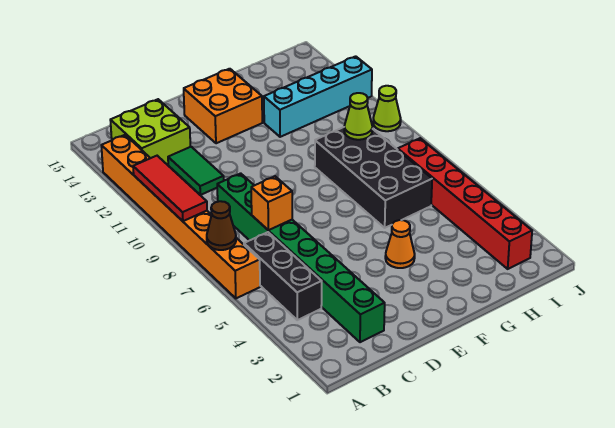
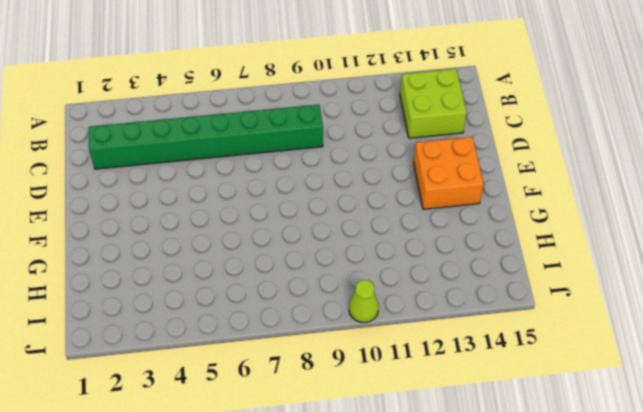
none -> orange 1x8 brick [101,135,260,298]
none -> black 1x3 brick [244,232,322,320]
none -> green 1x2 tile [168,147,224,195]

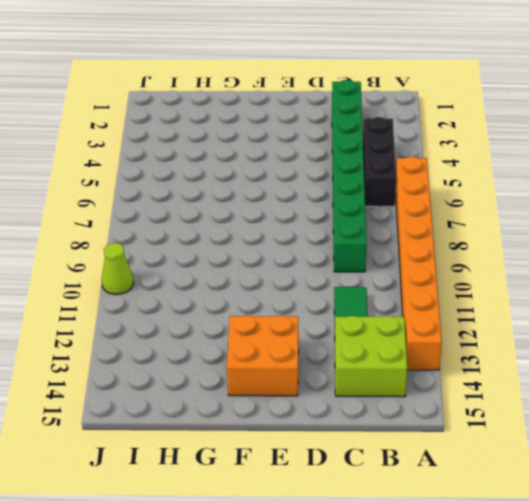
none -> orange 1x1 cone [385,220,415,268]
none -> black 2x4 brick [315,127,432,228]
none -> cyan 1x4 brick [264,56,372,137]

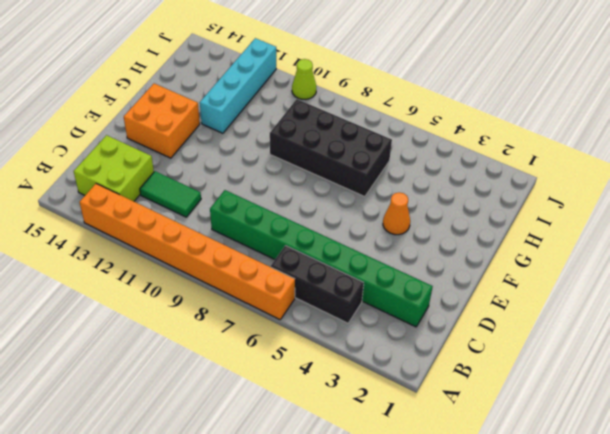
none -> red 1x6 brick [398,138,532,269]
none -> brown 1x1 cone [207,201,236,250]
none -> red 1x3 tile [133,156,207,221]

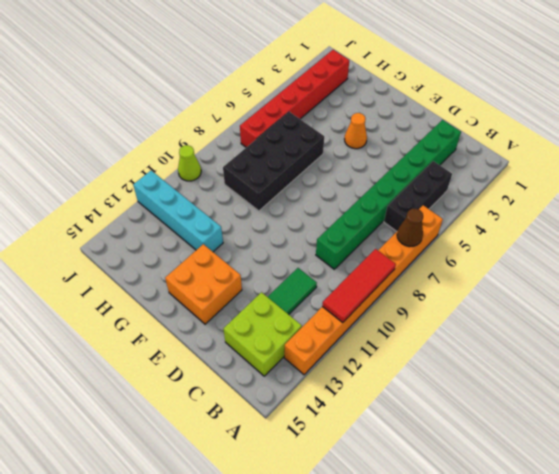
none -> orange 1x1 brick [251,176,292,230]
none -> lime 1x1 cone [344,93,372,140]

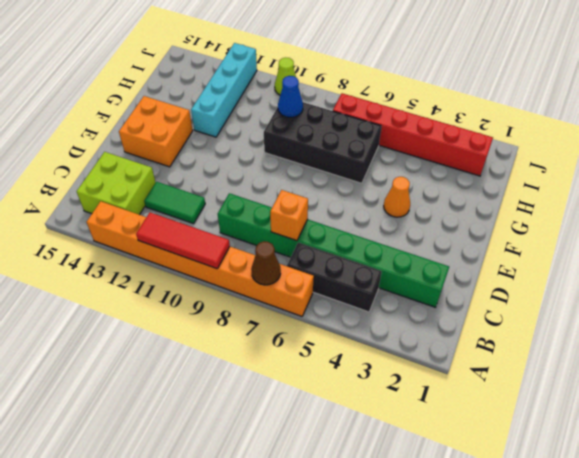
blue 1x1 cone [278,76,303,117] -> lime 1x1 cone [344,93,372,140]

